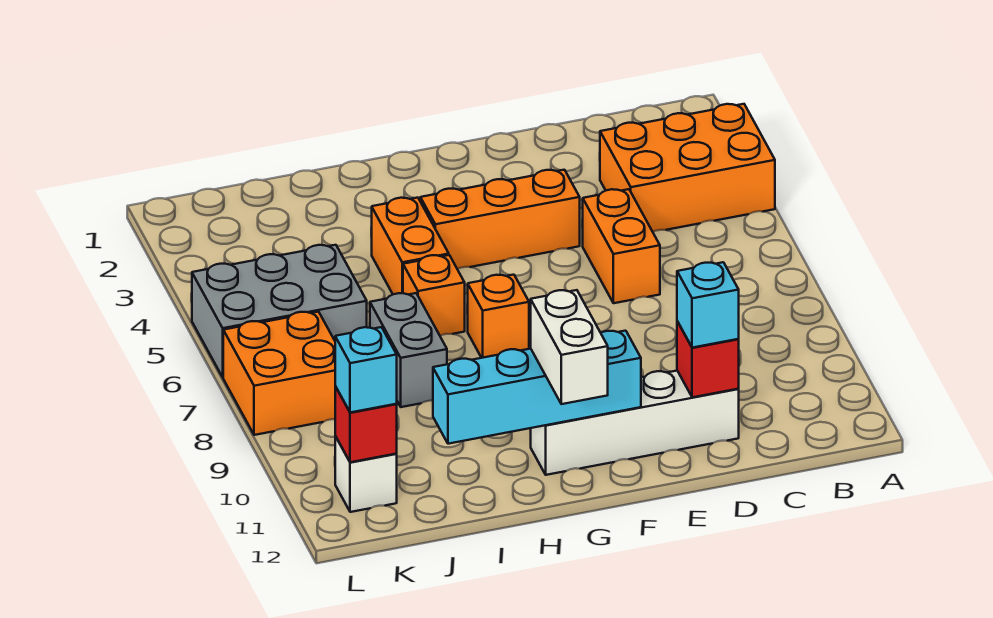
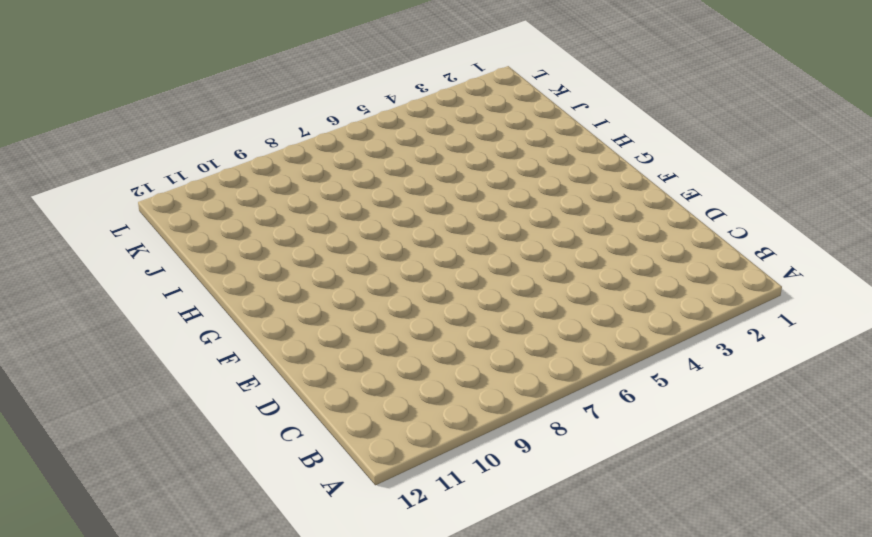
none -> orange 2x3 brick [600,104,775,232]
none -> orange 1x2 brick [582,189,660,303]
none -> white 1x4 brick [531,371,739,475]

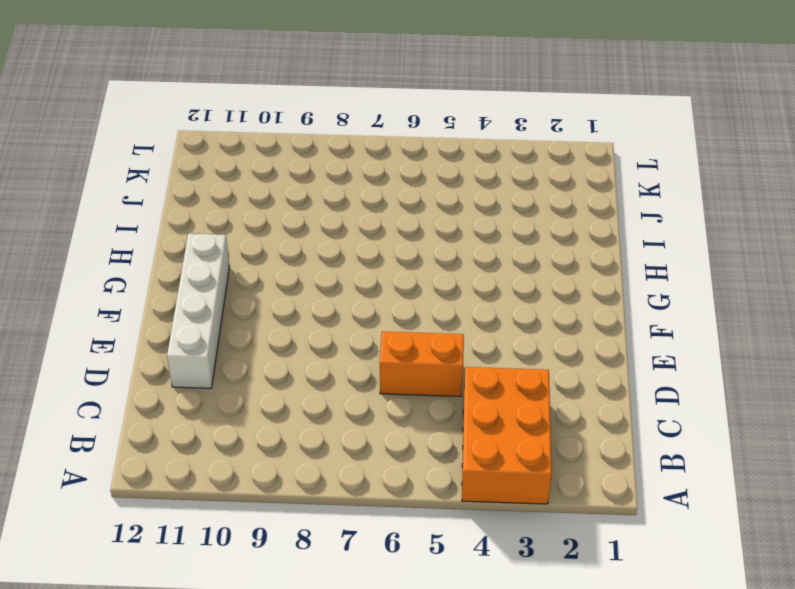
none -> orange 1x3 brick [420,170,580,269]
none -> orange 1x1 brick [467,275,529,358]
none -> orange 1x2 brick [371,198,449,294]

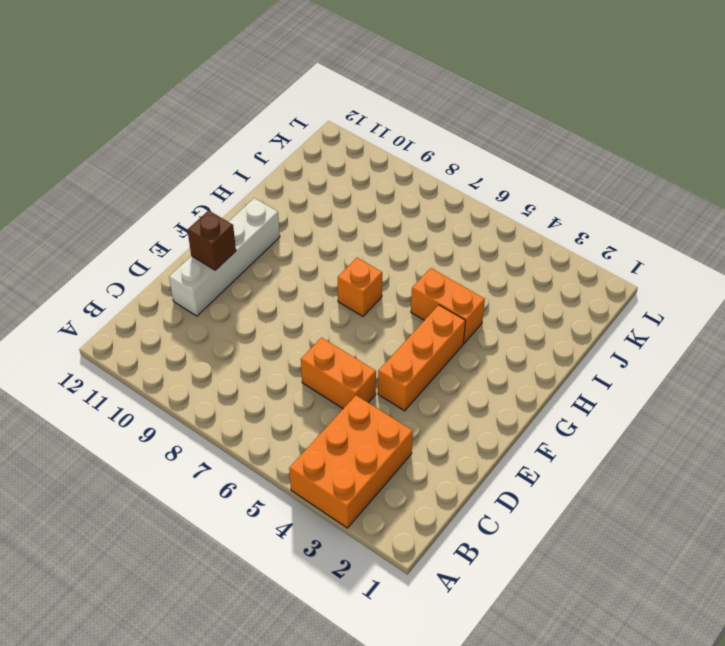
brown 1x1 brick [187,210,236,270] -> none
none -> orange 1x1 brick [403,255,465,336]
none -> grey 1x2 brick [370,293,447,407]
none -> grey 2x3 brick [192,245,367,377]

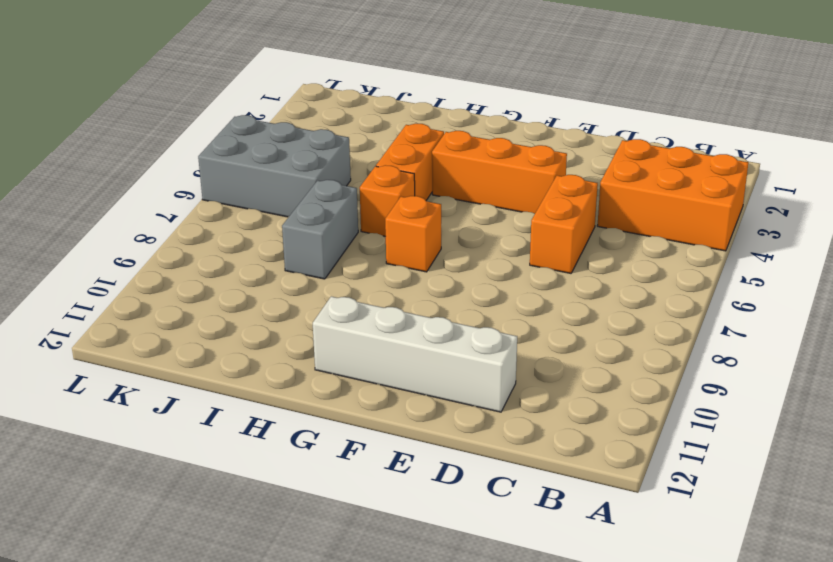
none -> orange 2x2 brick [223,312,335,435]
none -> white 1x1 brick [335,436,397,512]
none -> red 1x1 brick [677,321,739,397]

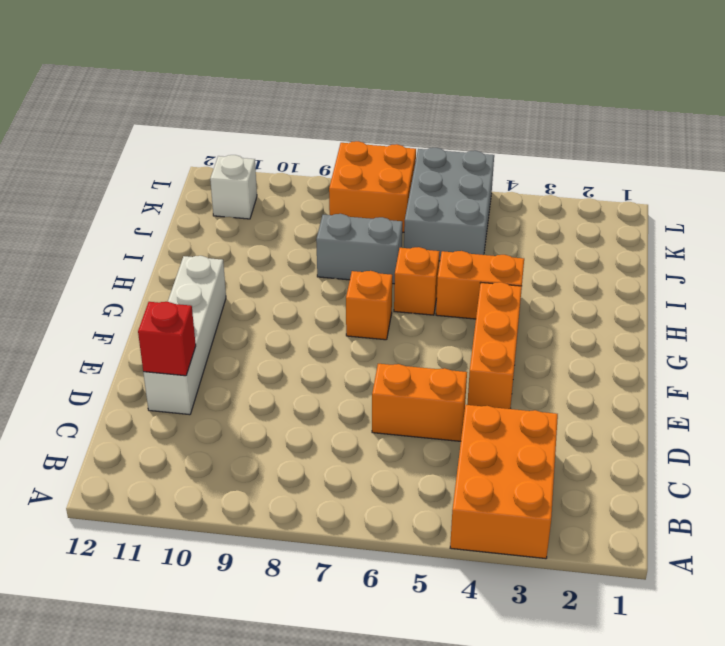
none -> cyan 1x4 brick [433,331,641,444]
none -> red 1x1 brick [335,386,397,462]
none -> cyan 1x1 brick [677,262,739,348]

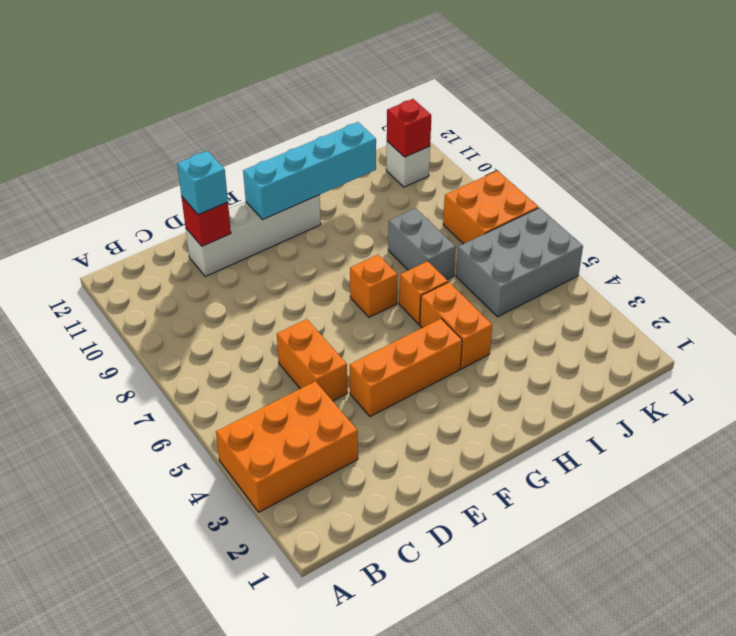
none -> white 1x2 brick [531,290,608,404]
none -> cyan 1x1 brick [335,327,397,413]

